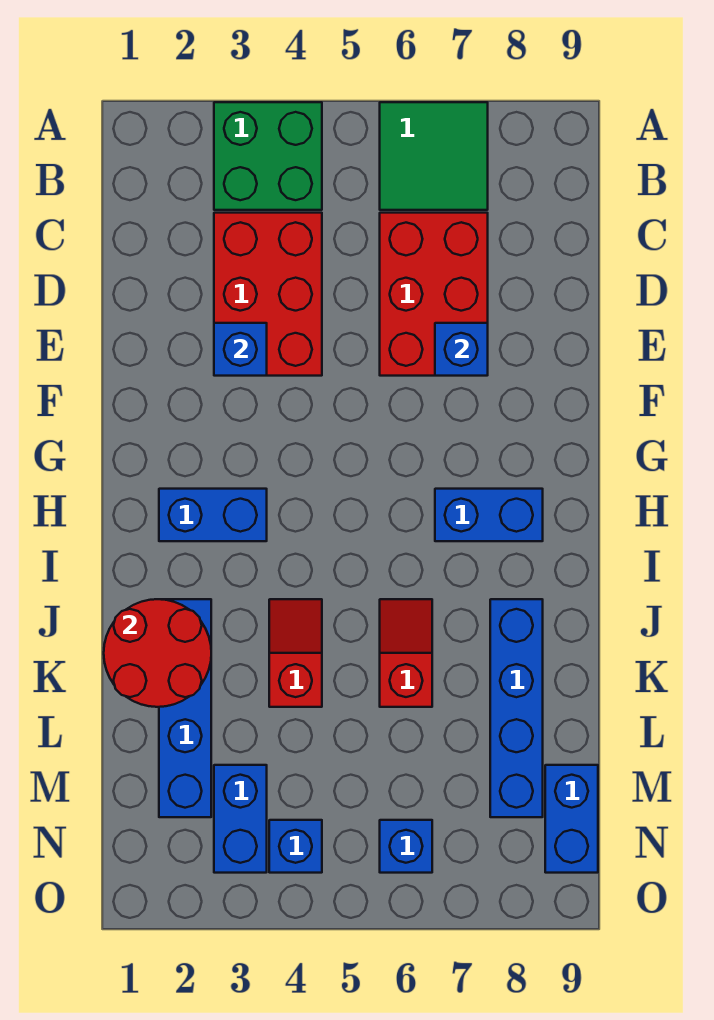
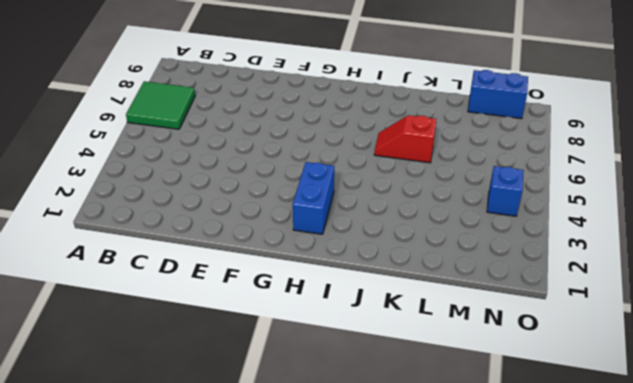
none -> green 2x2 brick [214,102,322,210]
none -> red 2x3 brick [214,213,322,376]
none -> red 2x3 brick [380,213,488,376]

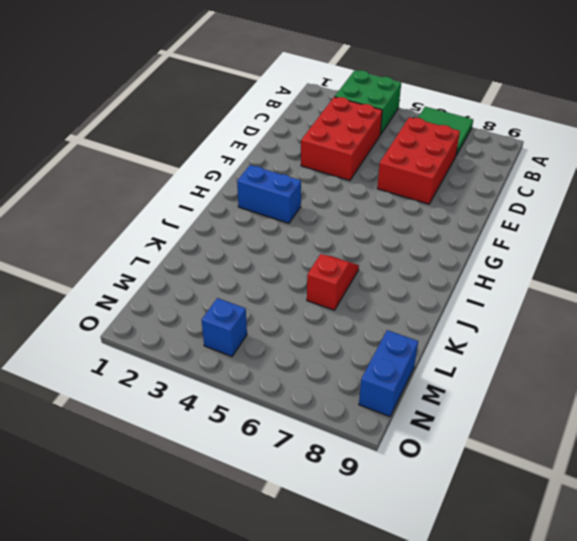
none -> blue 1x2 brick [435,489,543,541]
none -> blue 1x4 brick [159,599,211,817]
none -> red 1x2 slope [269,599,322,707]

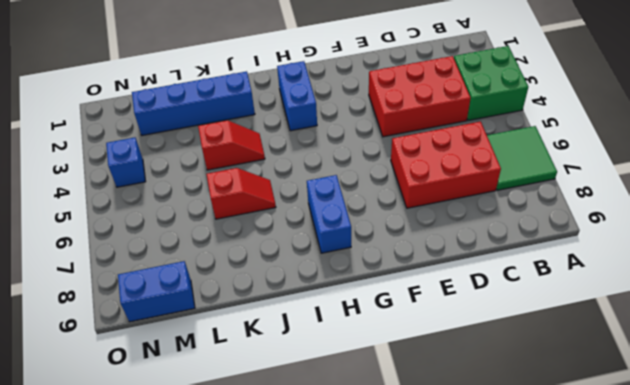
none -> blue 1x4 brick [490,599,543,817]
none -> blue 1x2 brick [214,765,267,873]
none -> blue 1x1 brick [380,820,432,873]

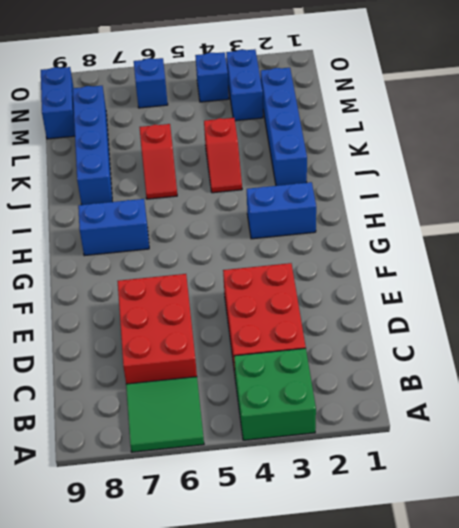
none -> blue 1x1 brick [214,323,267,376]
none -> blue 1x1 brick [435,323,488,376]
none -> red 2x2 round brick [104,599,211,707]

